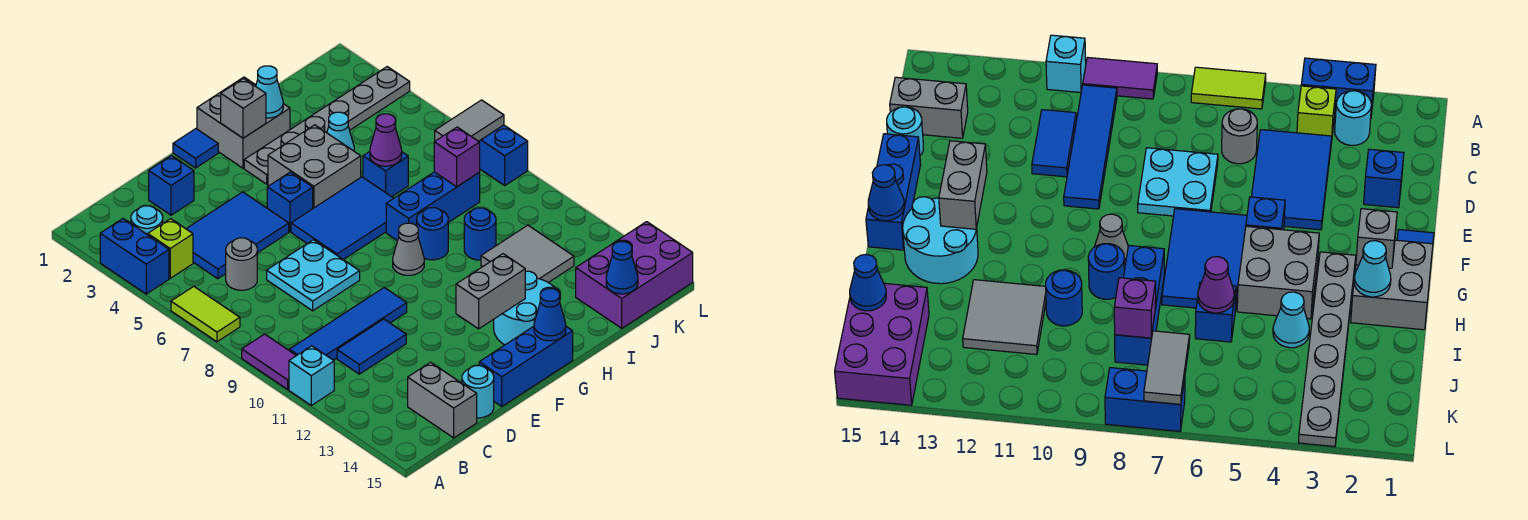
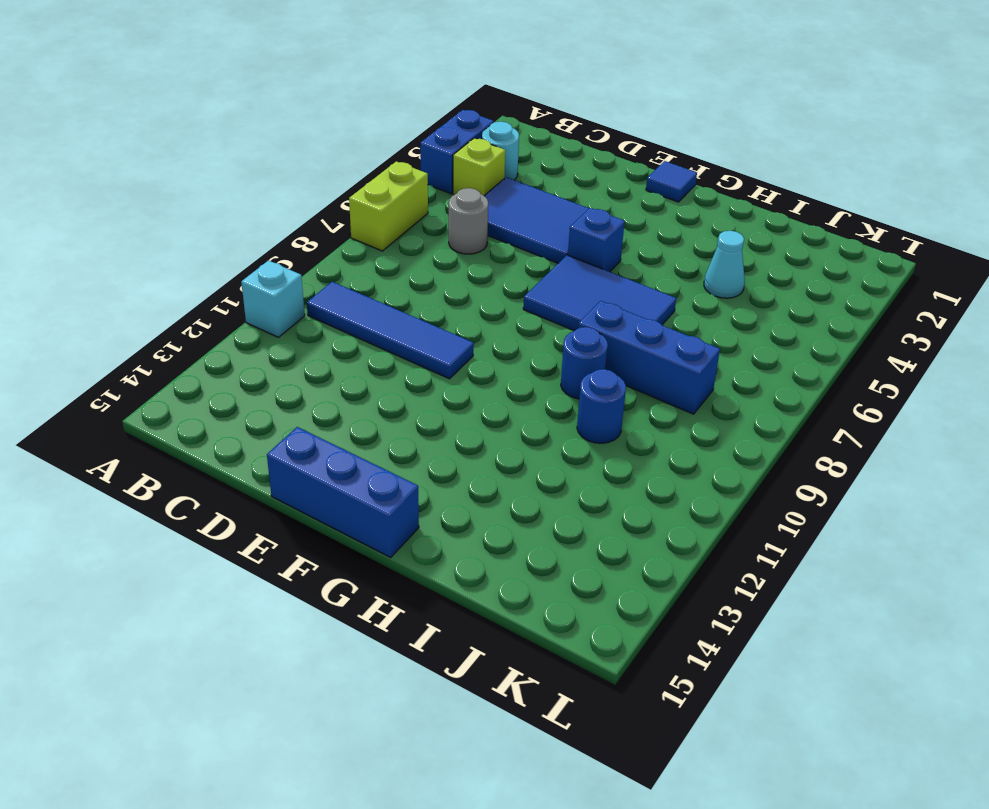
lime 1x2 brick [349,161,428,251] -> lime 1x2 tile [171,286,240,342]
none -> purple 1x2 tile [242,334,296,389]
none -> blue 1x2 tile [337,319,406,374]
none -> grey 1x2 brick [408,362,477,438]
none -> blue 1x1 brick [149,156,194,215]

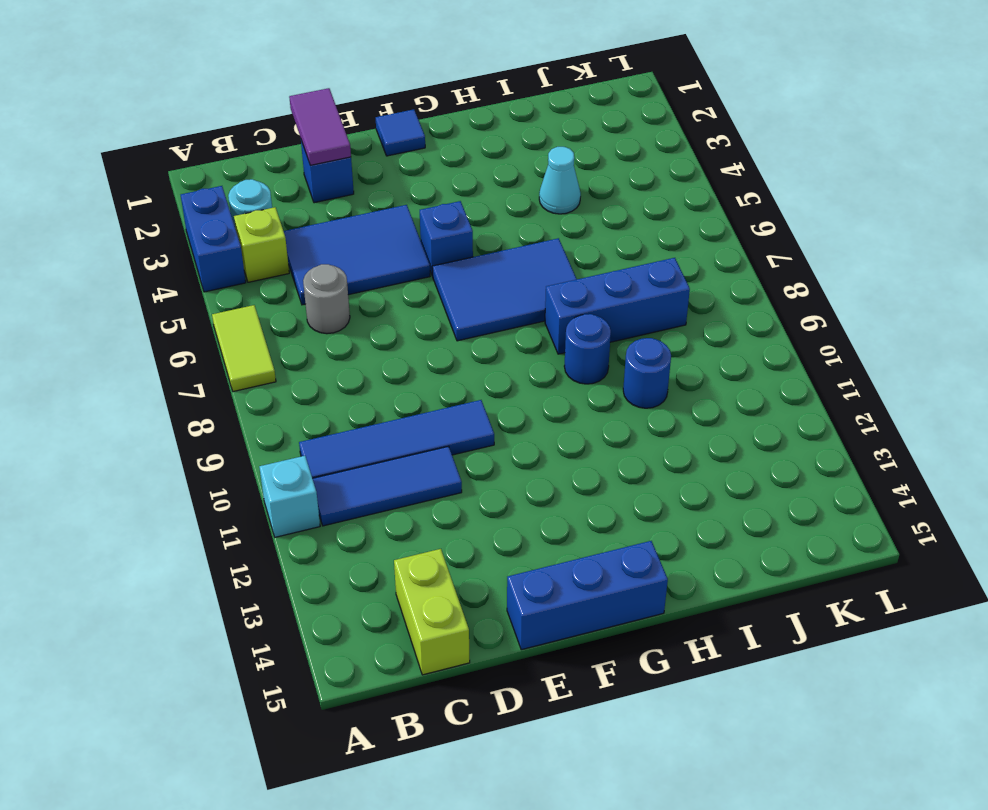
blue 1x3 tile [313,446,462,526] -> blue 1x2 tile [337,319,406,374]
lime 1x2 brick [394,549,470,675] -> grey 1x2 brick [408,362,477,438]
purple 1x2 tile [289,88,351,165] -> purple 1x2 tile moved to [242,334,296,389]
none -> cyan 2x2 plate [267,240,360,311]
none -> cyan 1x1 round brick [462,366,494,418]
none -> grey 2x2 brick [197,77,290,168]
none -> grey 1x6 plate [244,67,410,184]

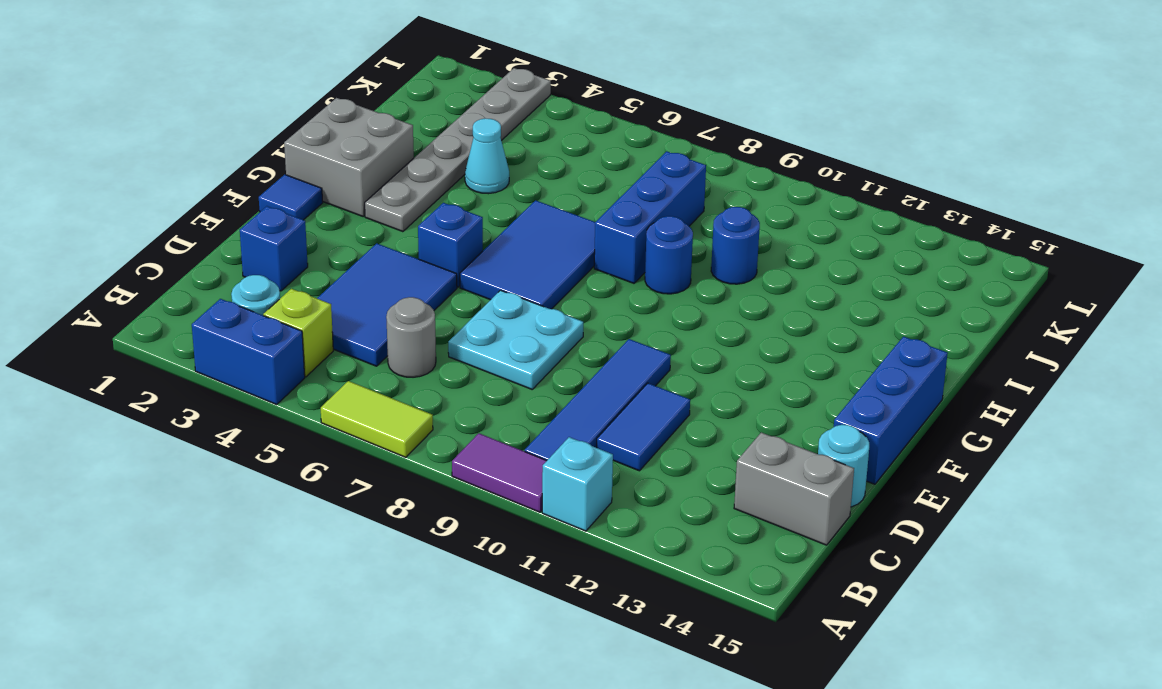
none -> grey 2x2 brick [268,125,361,208]
none -> grey 1x1 cone [393,223,424,275]
none -> cyan 2x2 round brick [494,271,560,345]
none -> blue 1x1 brick [363,152,408,197]

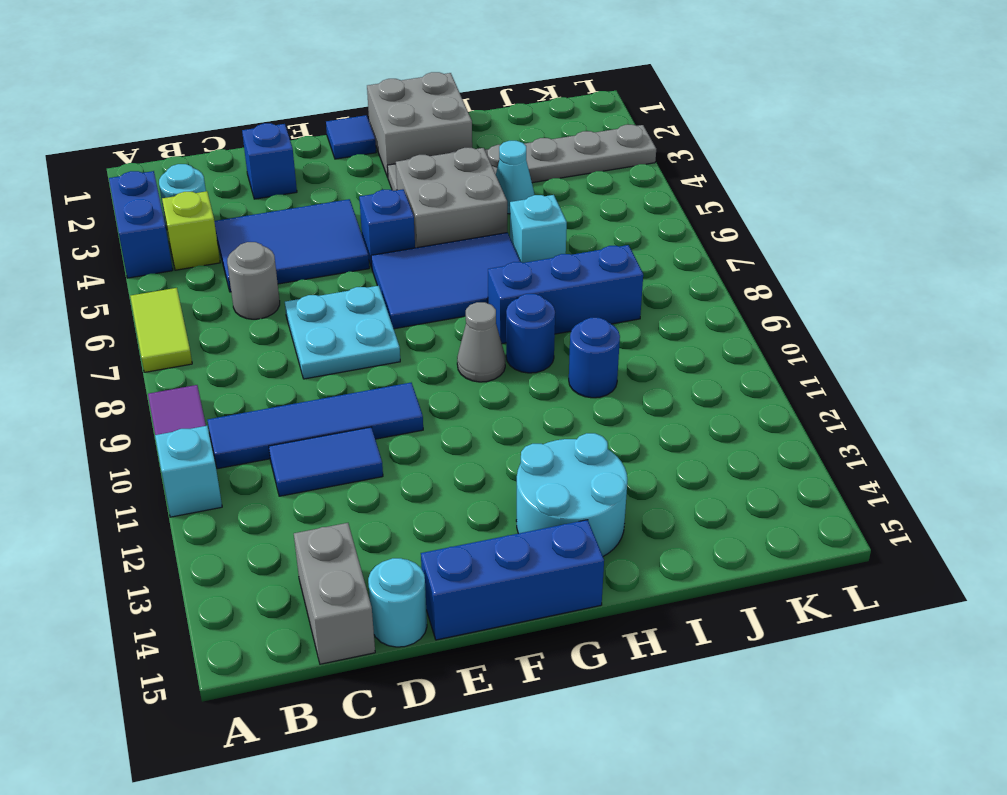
cyan 1x1 brick [510,195,567,263] -> blue 1x1 brick [363,152,408,197]
none -> grey 2x2 tile [481,225,574,283]
none -> purple 2x3 brick [576,222,693,328]
none -> blue 1x2 brick [479,125,528,185]
none -> grey 1x2 brick [456,254,525,329]

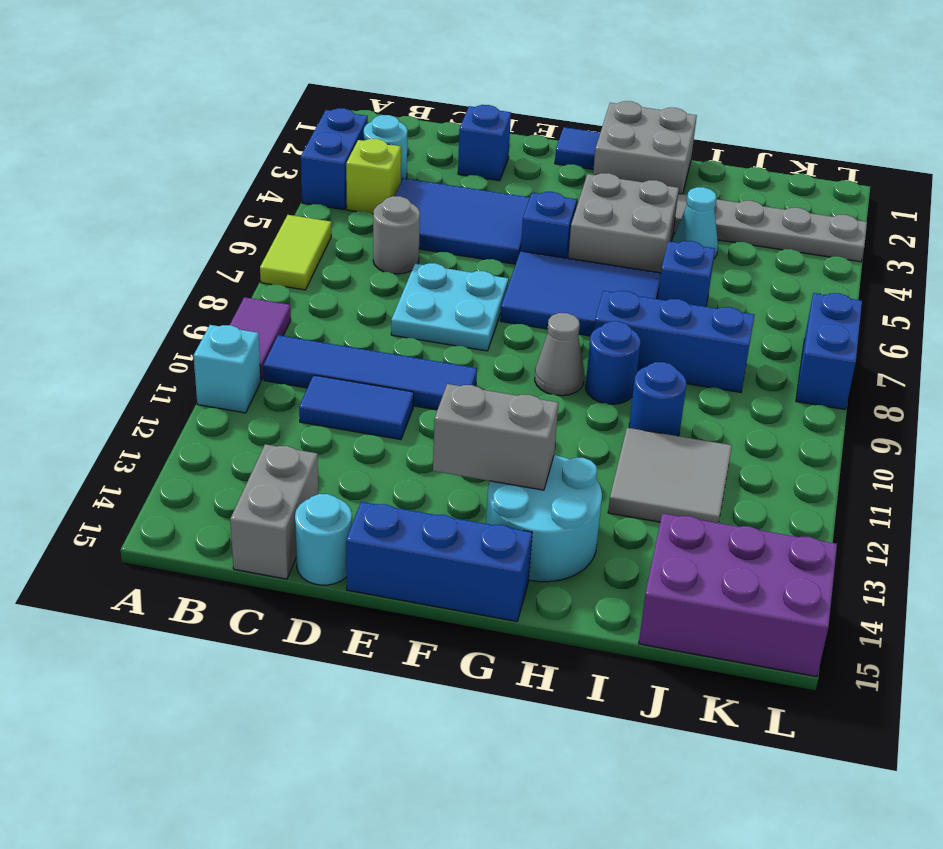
none -> grey 1x1 brick [221,79,266,138]
none -> blue 1x1 cone [534,289,566,341]
none -> cyan 1x1 cone [256,66,283,118]
none -> purple 1x1 cone [370,114,402,166]

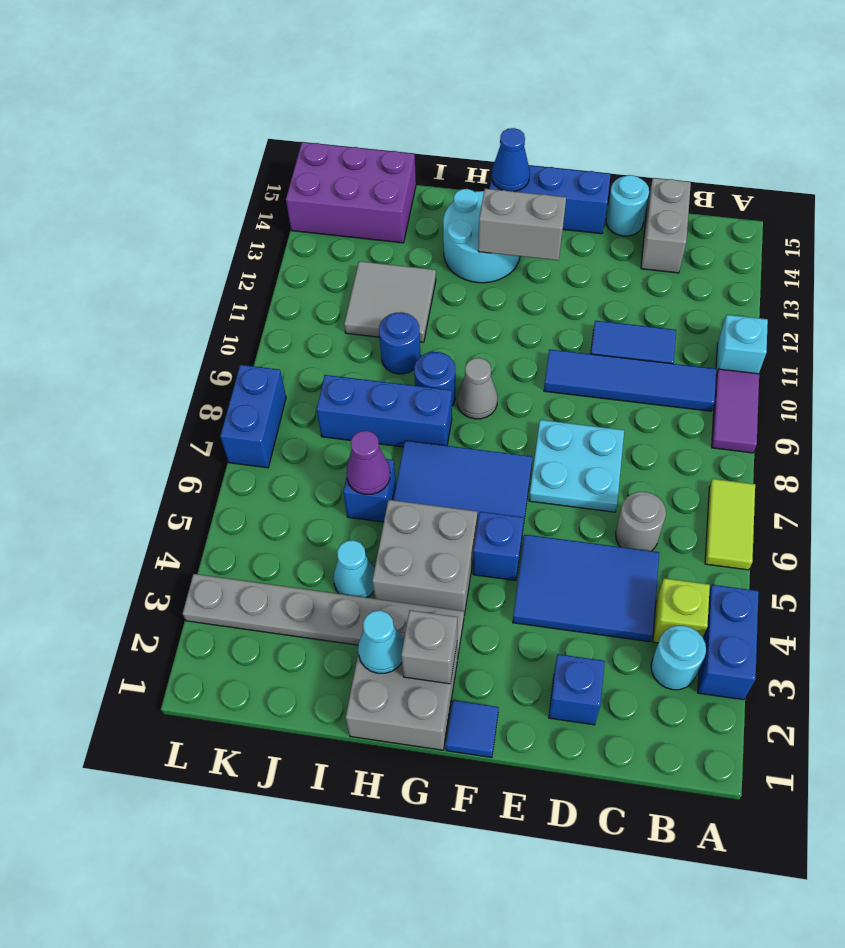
none -> purple 1x1 brick [434,127,480,187]
none -> blue 1x1 cone [606,242,638,294]
none -> grey 1x2 tile [435,100,504,141]

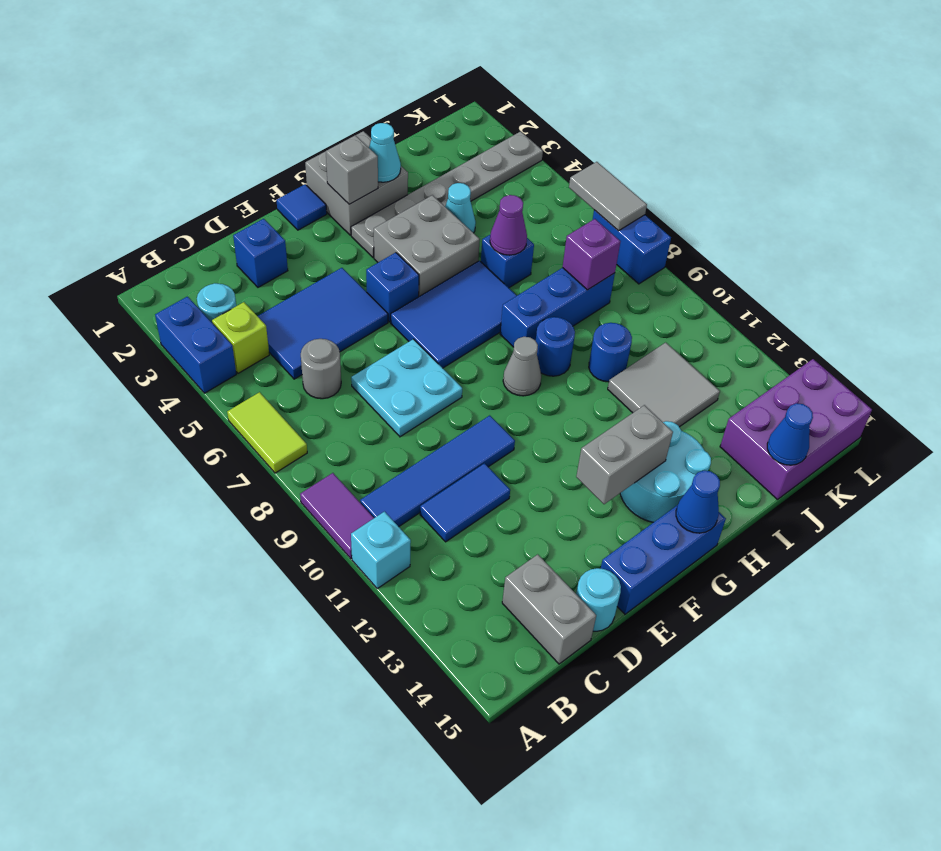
grey 1x2 tile [569,162,647,231] -> grey 1x2 tile turned to [435,100,504,141]

